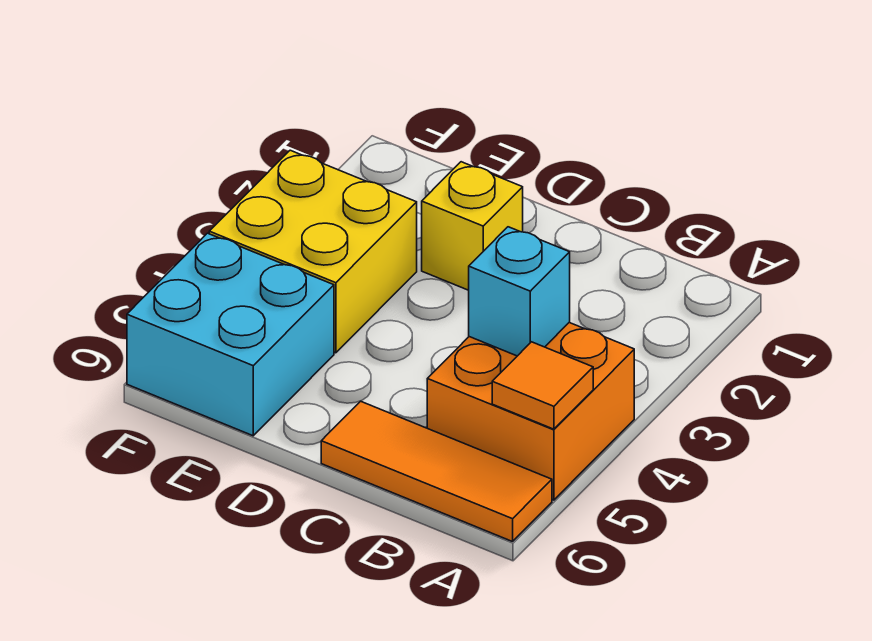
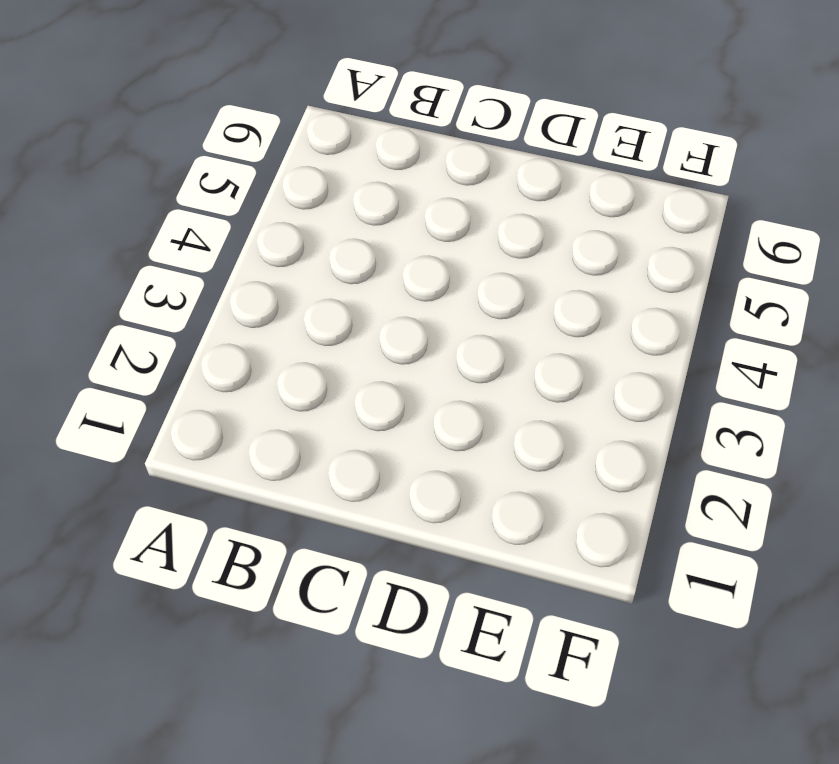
none -> orange 2x2 brick [427,323,634,500]
none -> orange 1x3 tile [321,401,552,542]

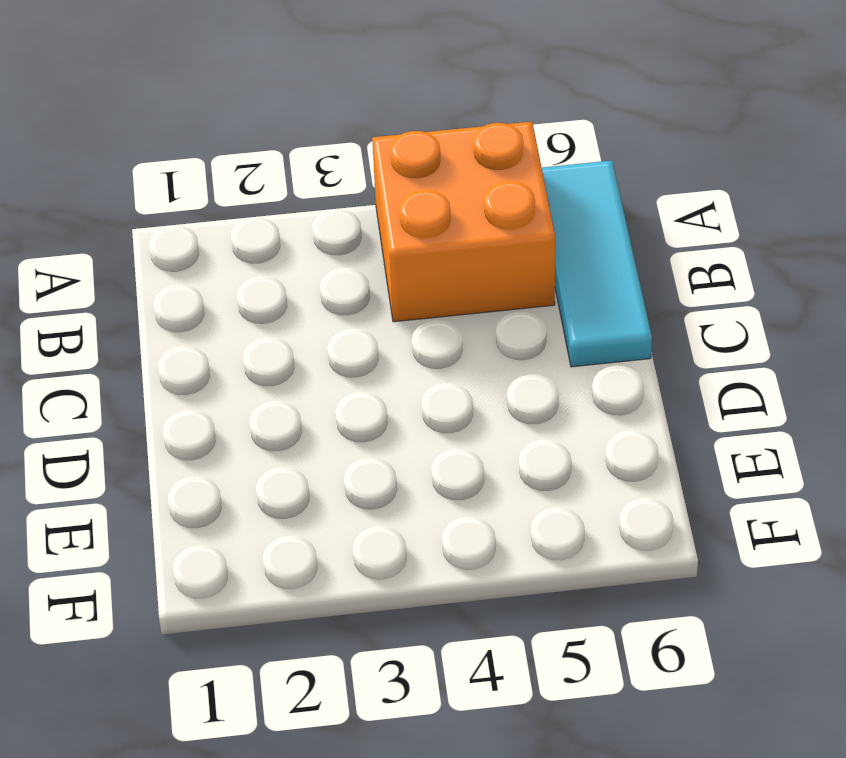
cyan 1x3 tile [542,161,652,367] -> orange 1x3 tile [321,401,552,542]
none -> yellow 1x1 brick [422,162,523,290]
none -> yellow 2x2 brick [209,150,417,353]

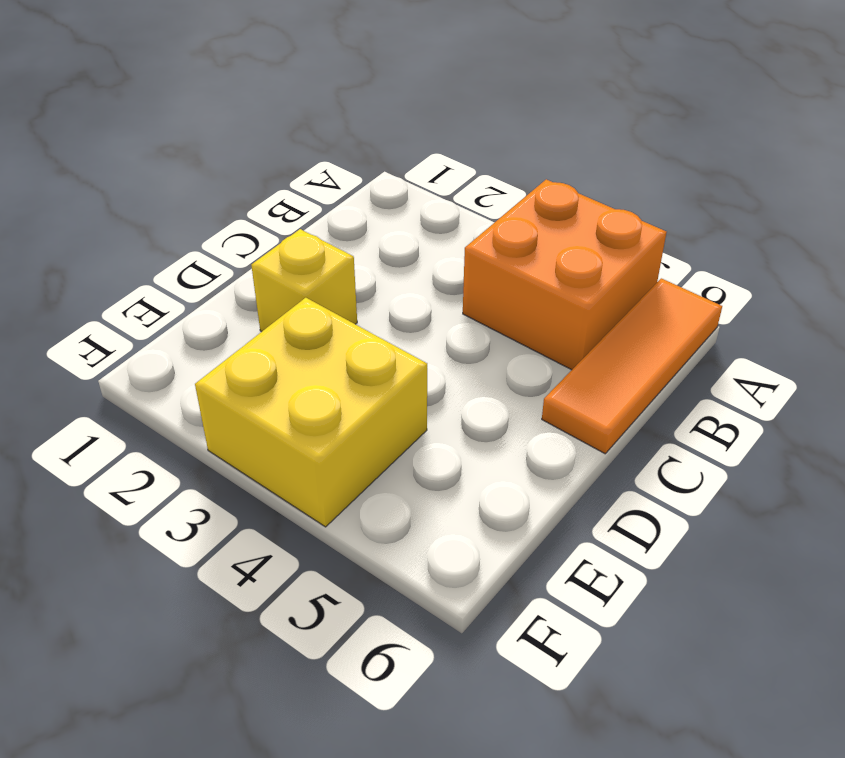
none -> cyan 2x2 brick [127,233,334,436]
none -> orange 1x1 tile [492,342,593,429]

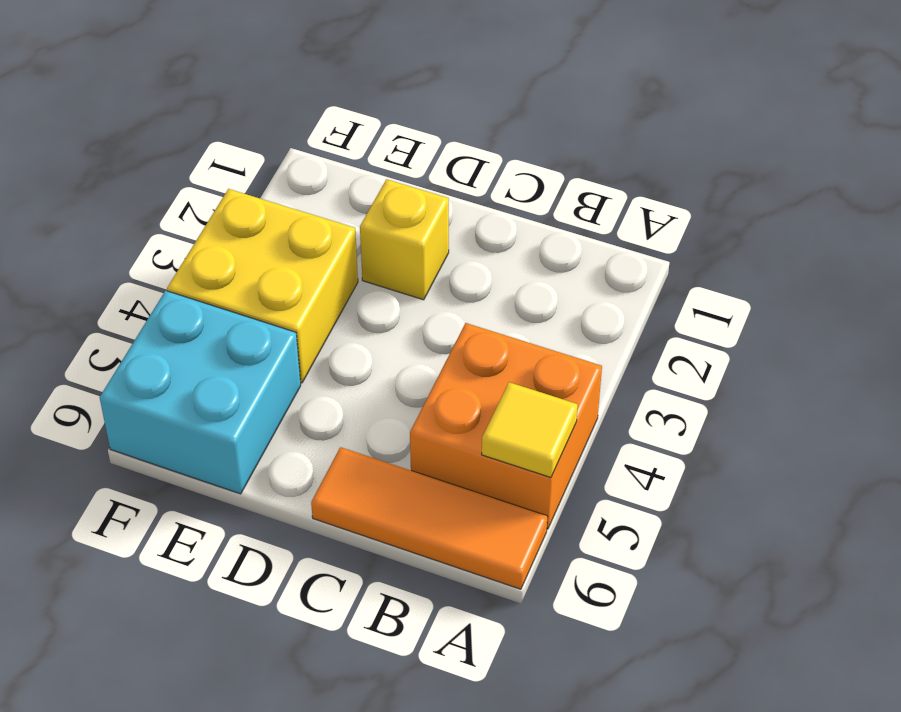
yellow 1x1 tile [482,382,578,478] -> orange 1x1 tile [492,342,593,429]
none -> cyan 1x1 brick [469,227,570,356]

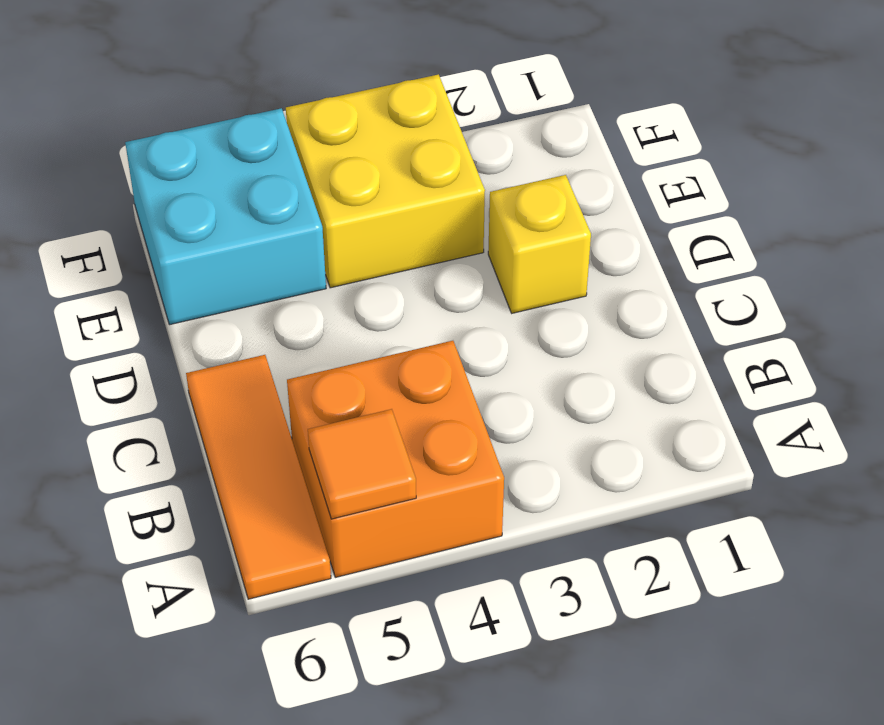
none -> cyan 1x1 brick [469,227,570,356]

